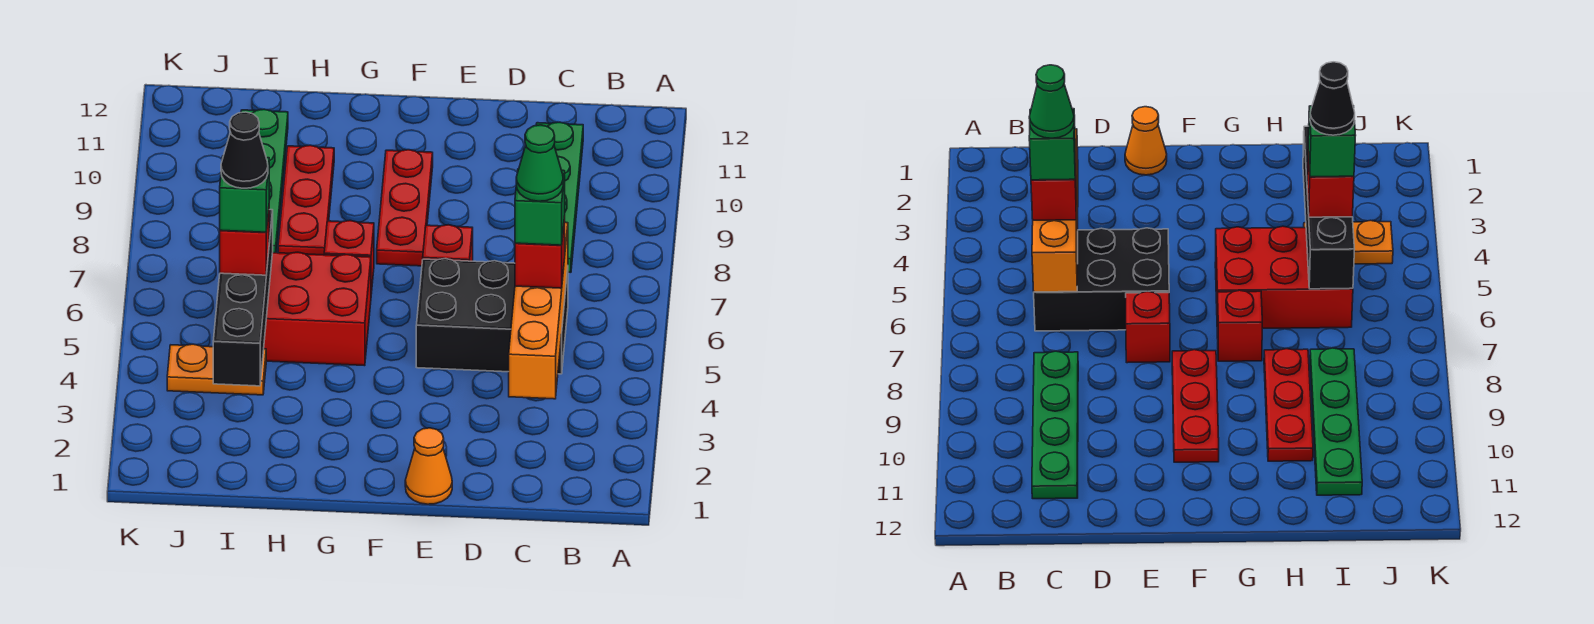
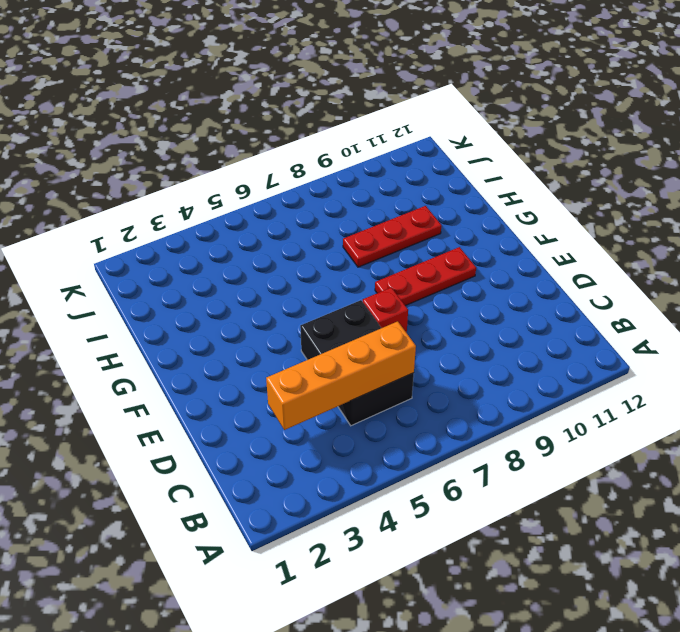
none -> green 1x4 plate [536,122,583,272]
none -> orange 1x1 cone [405,428,452,504]
none -> red 2x3 brick [264,252,371,366]

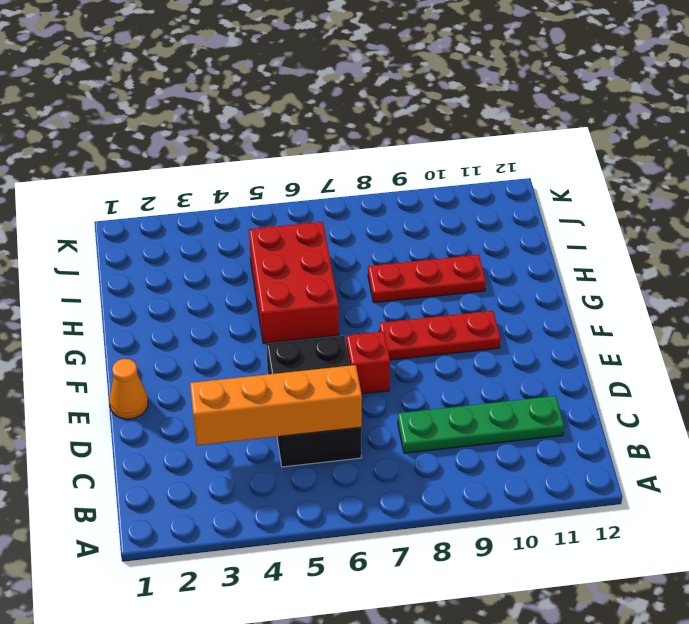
none -> red 1x1 brick [324,220,374,294]
none -> orange 1x2 plate [167,344,266,395]
none -> green 1x4 plate [241,109,288,253]

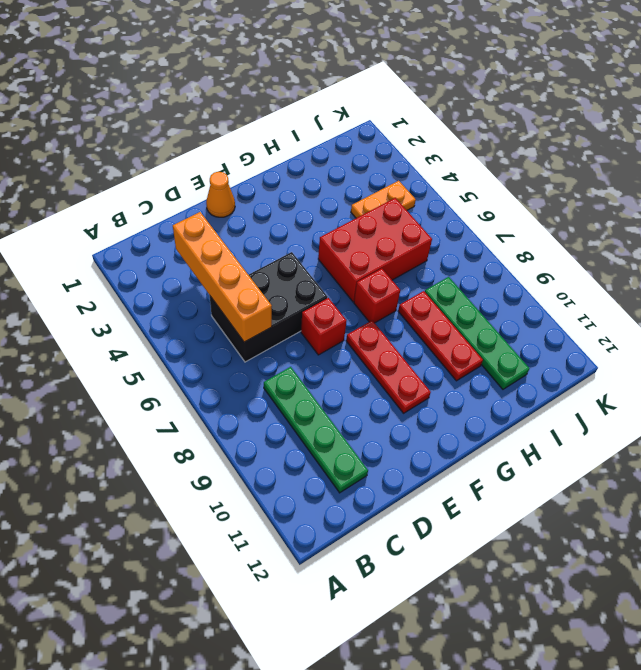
none -> black 1x4 brick [213,210,273,386]
none -> red 1x1 brick [515,216,565,288]
none -> red 1x1 brick [220,211,269,275]

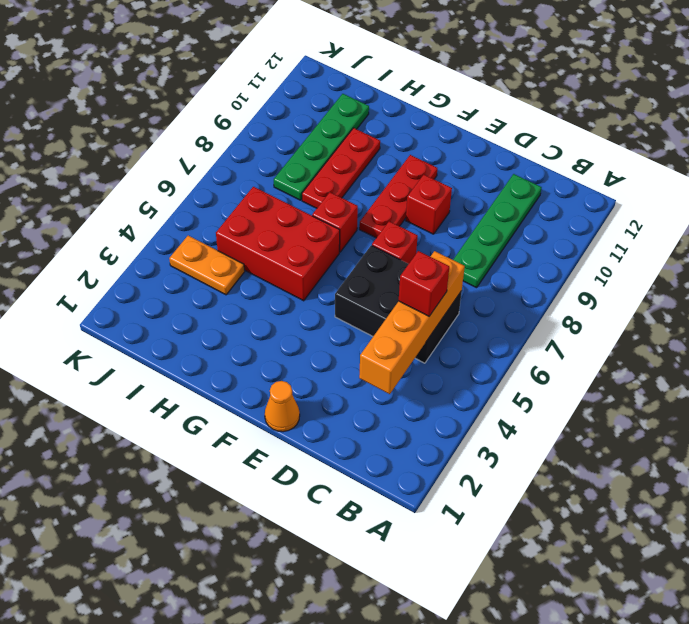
red 1x1 brick [406,175,452,234] -> red 1x1 brick moved to [220,211,269,275]
none -> black 1x4 brick [213,210,273,386]
none -> green 1x1 brick [515,169,565,245]
none -> green 1x1 brick [220,157,269,232]

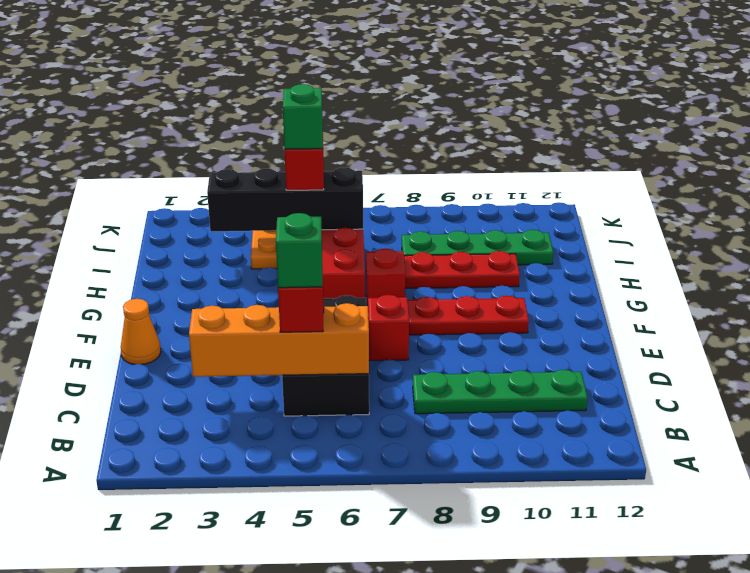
none -> green 1x1 cone [516,125,563,201]
none -> black 1x1 cone [221,112,268,188]

